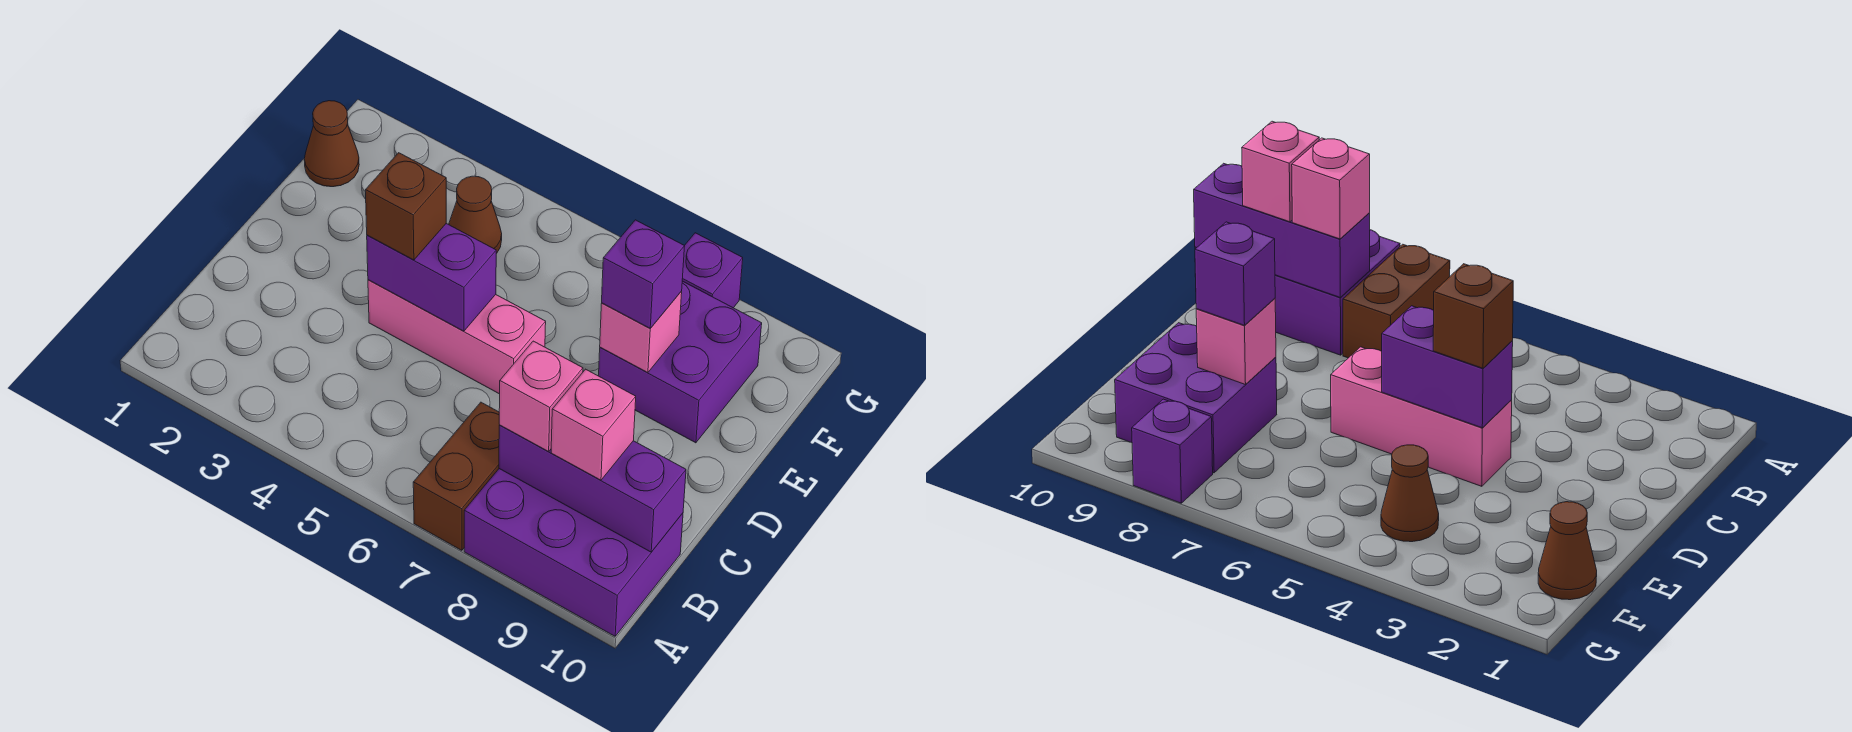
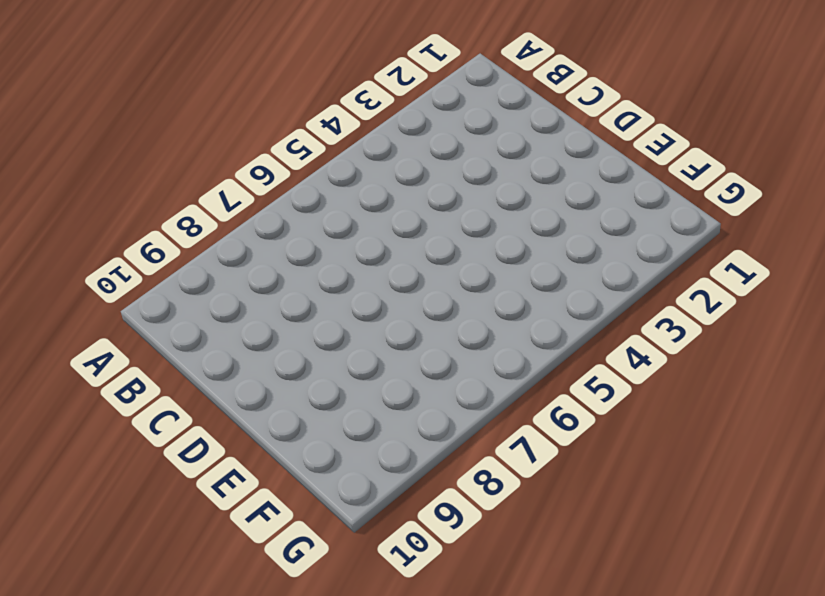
none -> brown 1x2 brick [413,402,499,550]
none -> purple 2x3 brick [464,469,683,636]
none -> pink 1x3 brick [368,280,546,394]

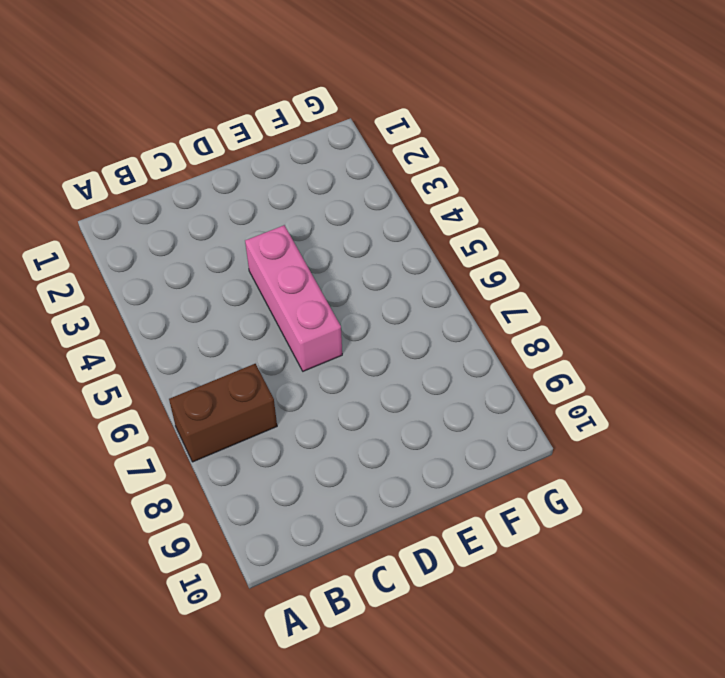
none -> purple 2x3 brick [464,469,683,636]
none -> purple 2x2 brick [599,281,762,443]
none -> brown 1x1 cone [304,101,359,187]

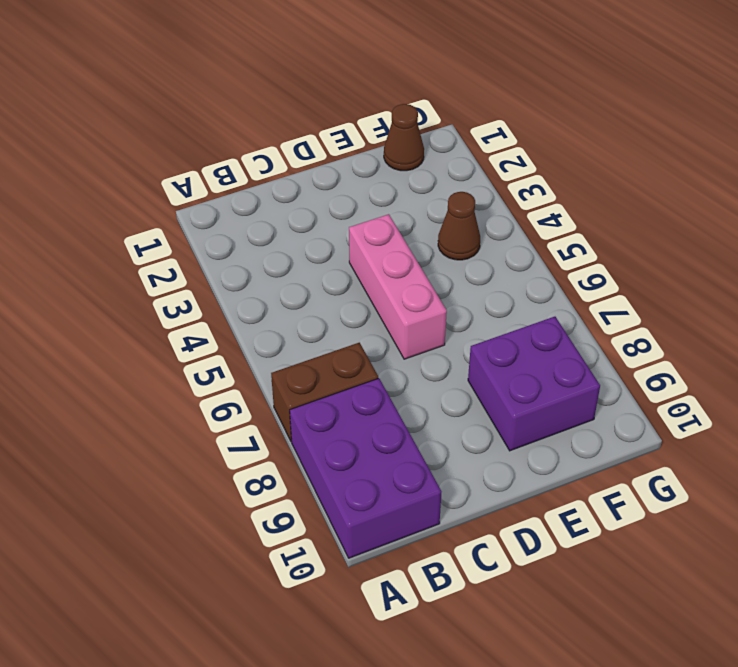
none -> purple 1x1 brick [682,233,743,308]
none -> purple 1x3 brick [499,425,686,552]
none -> purple 1x2 brick [367,224,496,331]

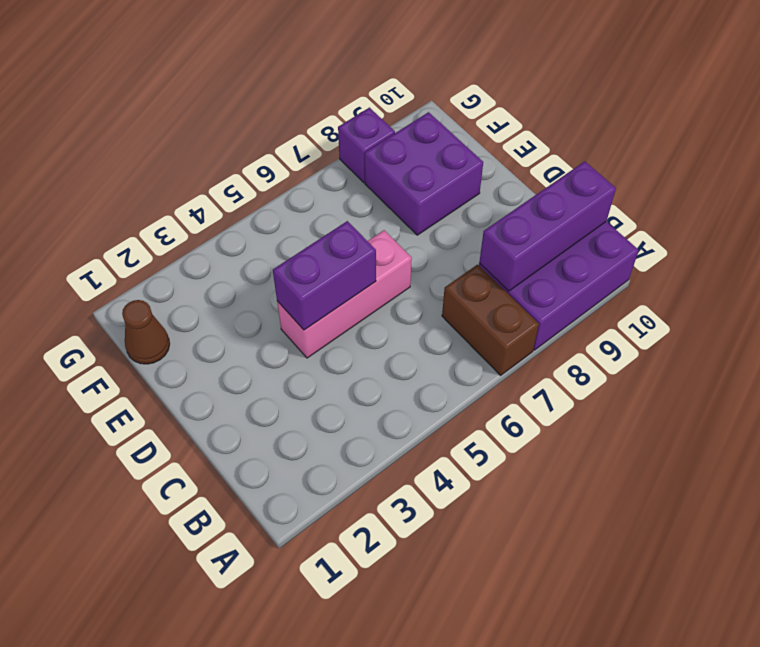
none -> brown 1x1 cone [449,176,502,254]
none -> pink 1x1 brick [600,291,682,373]
none -> pink 1x1 brick [499,341,583,451]

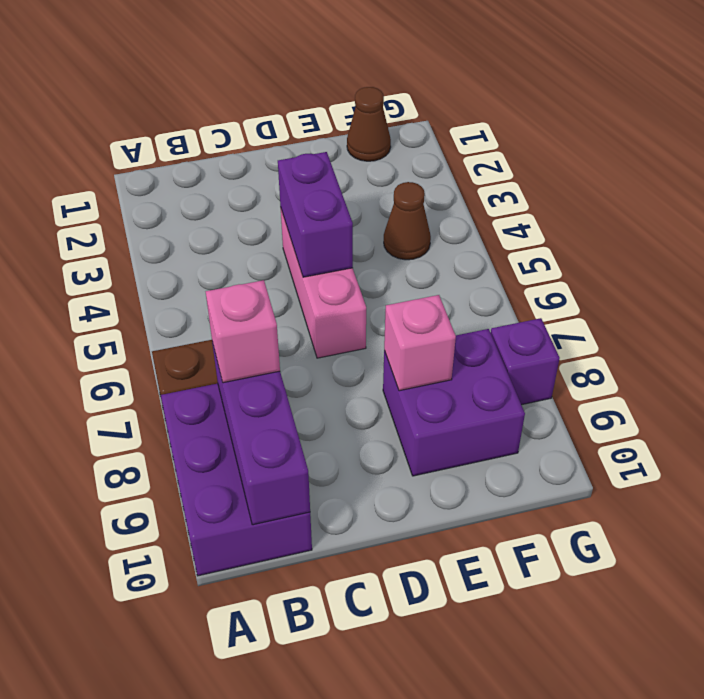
none -> pink 1x1 brick [551,369,636,480]
none -> brown 1x1 brick [365,153,446,260]
none -> purple 1x1 brick [602,220,685,328]

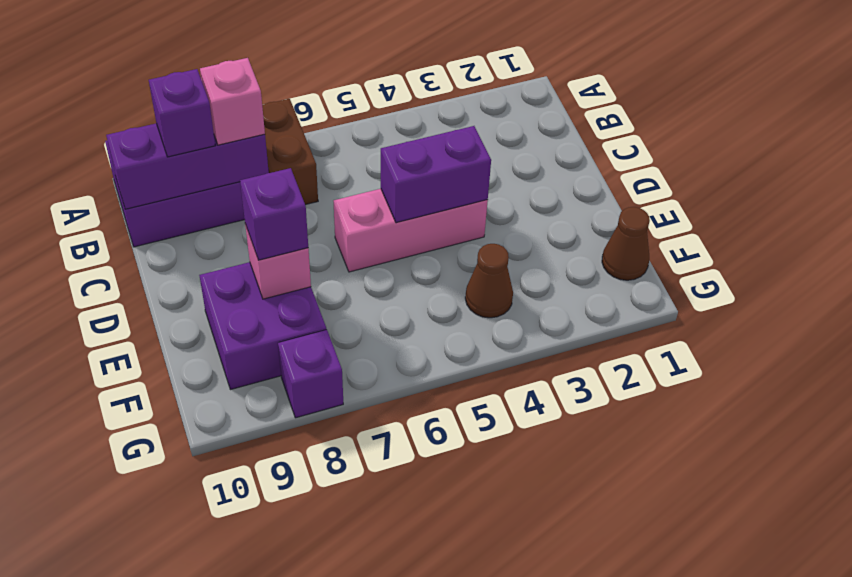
purple 1x1 brick [149,69,215,157] -> pink 1x1 brick [551,369,636,480]
none -> brown 1x1 brick [365,153,446,260]

